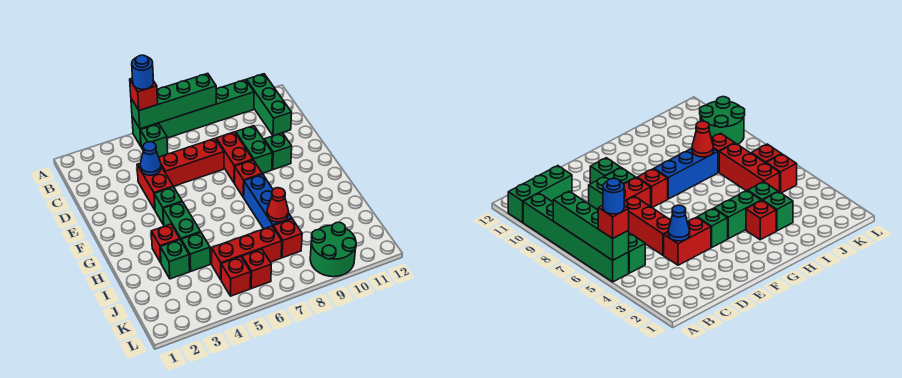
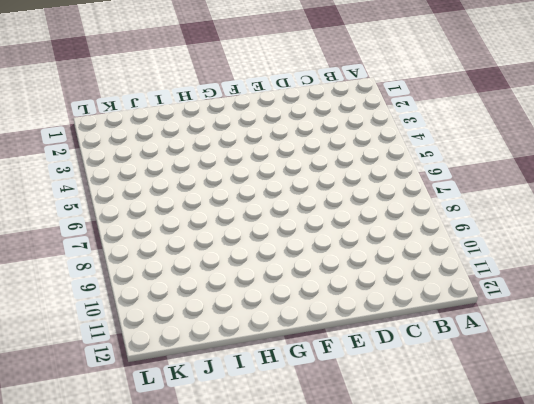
none -> green 1x6 brick [132,80,254,146]
none -> green 1x3 brick [247,74,292,136]
none -> green 1x1 brick [140,124,168,157]

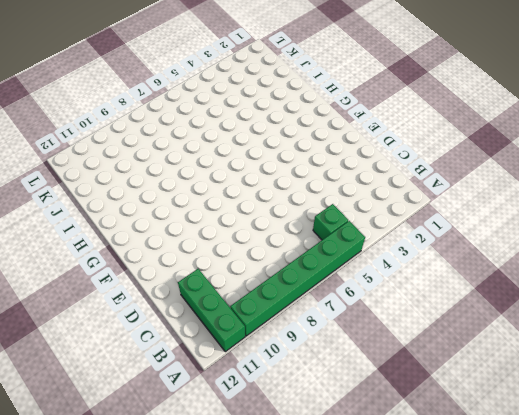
none -> red 1x2 brick [137,164,173,210]
none -> red 1x3 brick [159,139,224,186]
none -> red 1x2 brick [216,132,253,183]

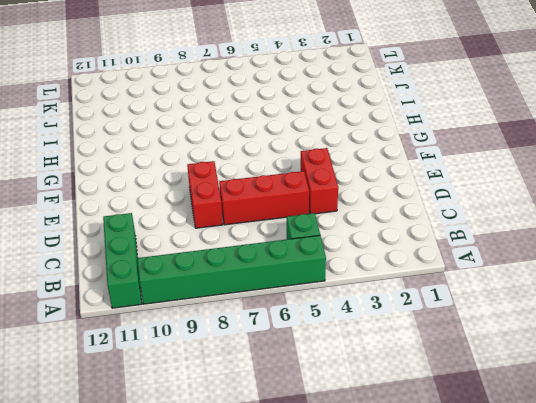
none -> green 1x2 brick [236,126,272,173]
none -> green 1x1 brick [264,133,292,170]
none -> green 1x1 brick [154,187,182,225]

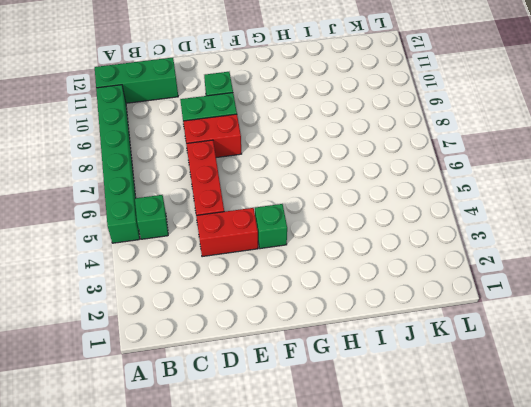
none -> red 1x1 brick [234,160,262,197]
none -> green 1x2 brick [163,202,200,240]
none -> blue 1x3 brick [243,174,292,229]

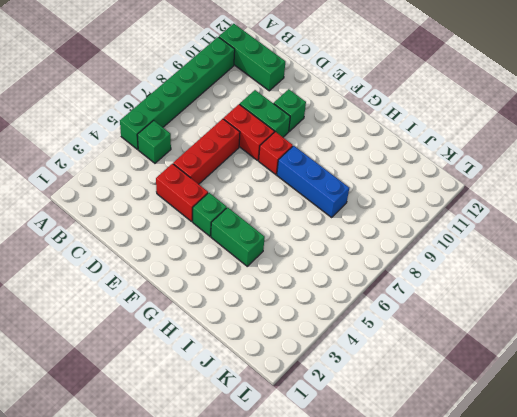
none -> red 1x1 brick [151,224,180,263]
none -> green 1x1 brick [160,240,190,279]
none -> green 1x1 brick [181,232,210,271]

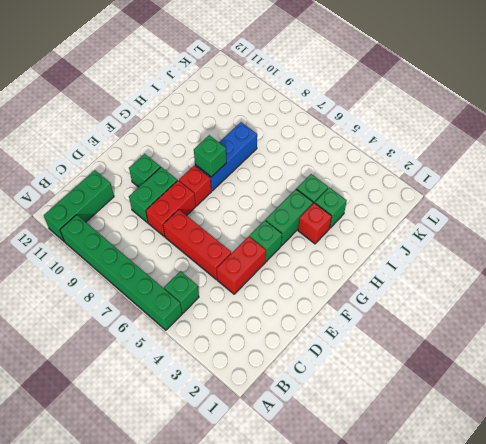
green 1x1 brick [194,135,226,177] -> none
none -> red 1x3 brick [212,226,282,279]
none -> red 1x1 brick [273,219,302,258]
none -> red 1x1 brick [221,257,251,296]

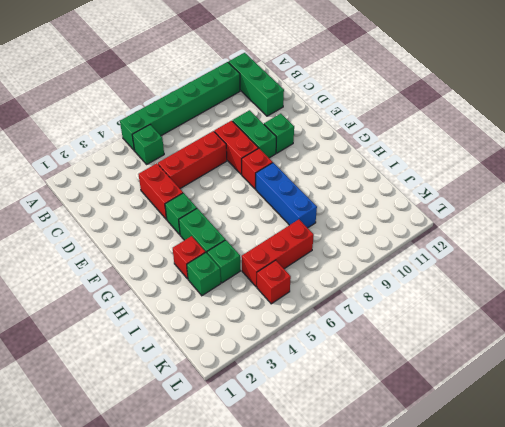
none -> red 1x1 brick [273,219,302,258]
none -> red 1x1 brick [242,249,271,289]
none -> green 2x2 round brick [310,222,356,277]

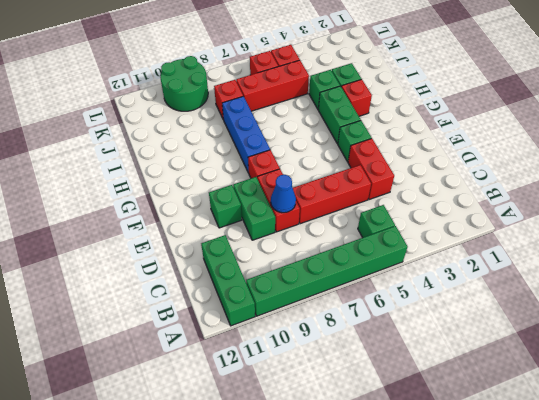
blue 1x1 cone [271,175,296,213] -> blue 1x1 cone moved to [140,142,161,175]
none -> green 1x4 brick [131,73,216,129]
none -> red 1x1 cone [267,188,288,222]
none -> red 1x1 brick [130,78,158,110]

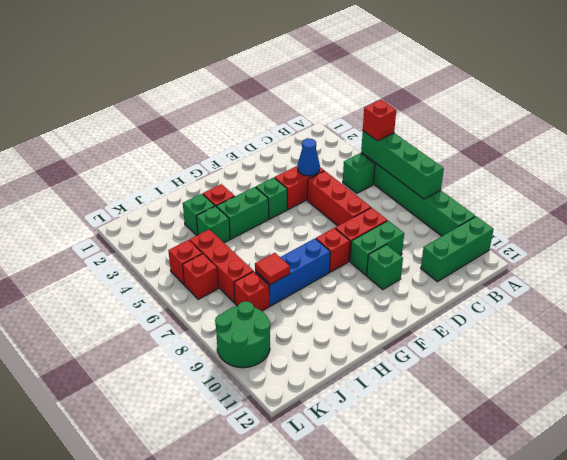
red 1x1 tile [255,253,290,284] -> red 1x1 cone [267,188,288,222]
none -> blue 1x1 round brick [132,55,154,89]

